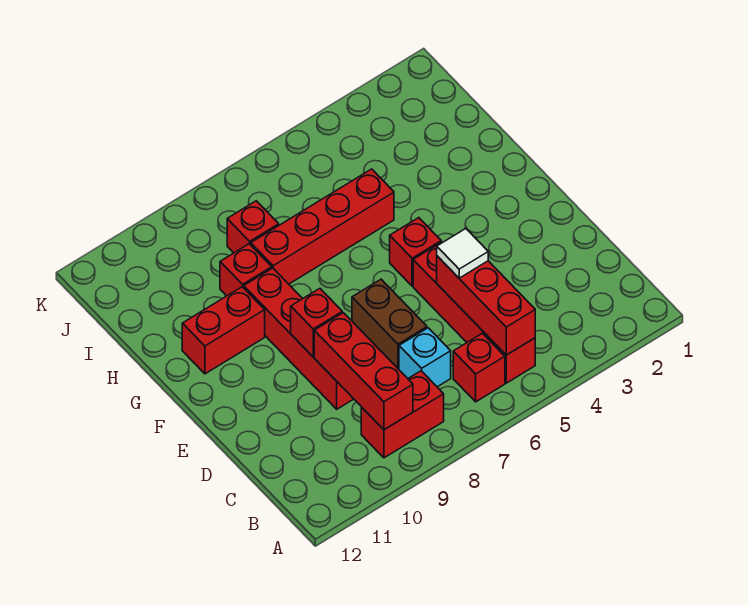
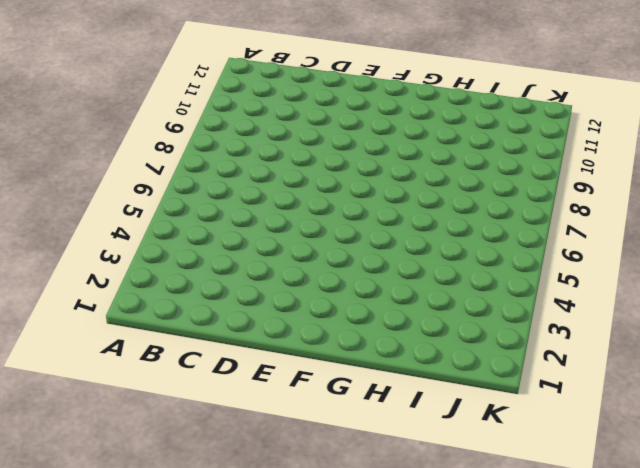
none -> red 1x4 brick [413,242,535,383]
none -> red 1x1 brick [453,333,505,402]
none -> red 1x2 brick [361,371,444,458]

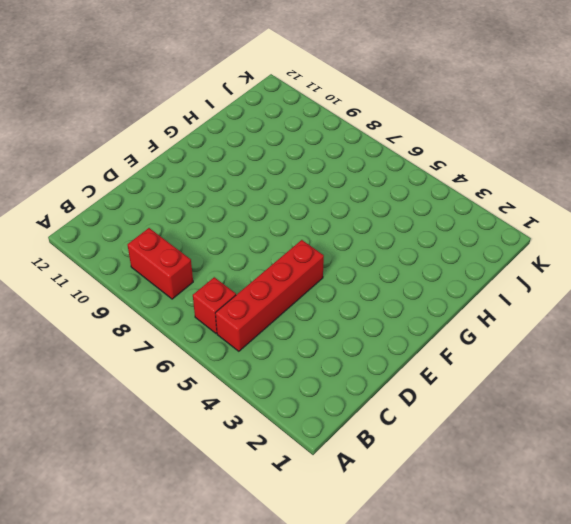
none -> cyan 1x1 brick [399,328,451,387]
none -> brown 1x2 brick [352,279,427,369]
none -> red 1x4 brick [244,268,353,409]

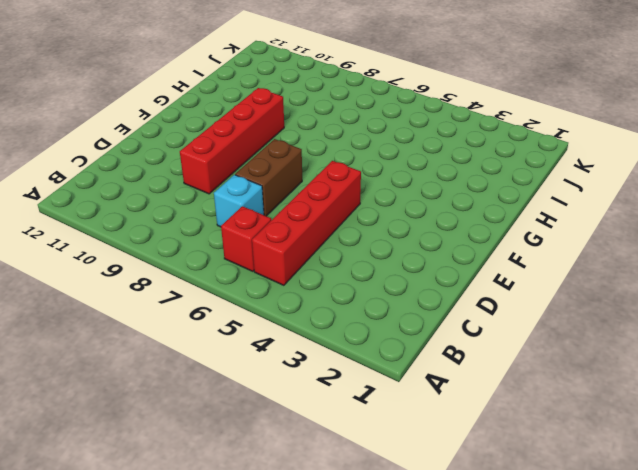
none -> red 1x2 brick [361,371,444,458]
none -> red 1x1 brick [390,218,441,286]
none -> red 1x2 brick [182,287,265,374]

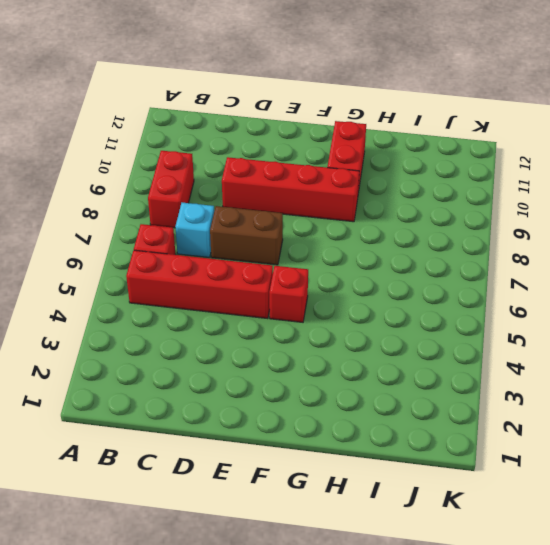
none -> red 1x4 brick [251,169,394,284]
none -> red 1x1 brick [220,244,272,296]
none -> red 1x1 brick [227,201,279,253]

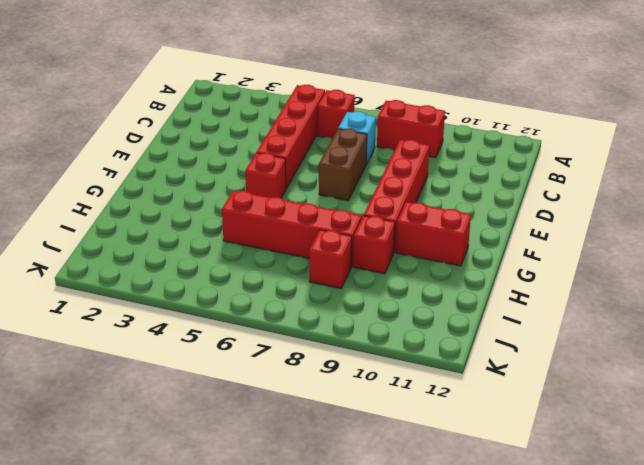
none -> red 1x3 brick [437,256,535,355]
none -> red 1x3 brick [314,313,413,430]
none -> red 1x1 brick [291,289,342,357]

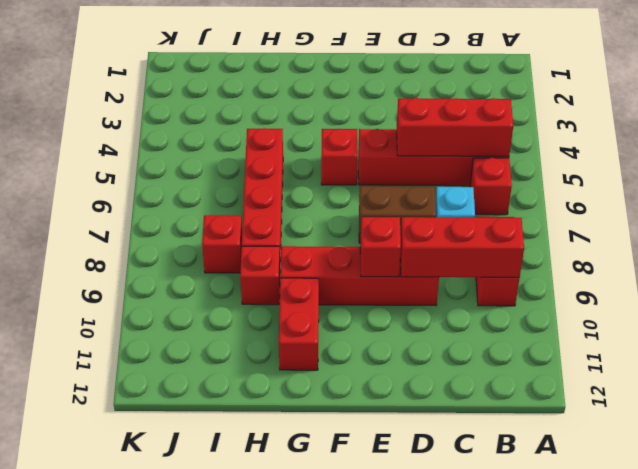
none -> white 1x1 tile [437,229,488,278]

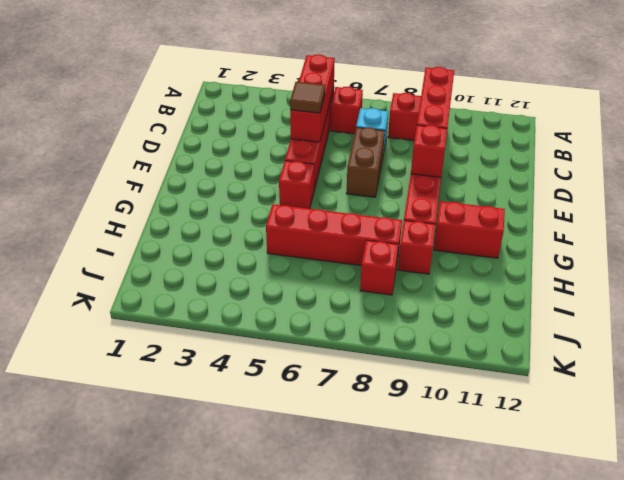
brown 1x1 tile [290,82,325,113] -> white 1x1 tile [437,229,488,278]

